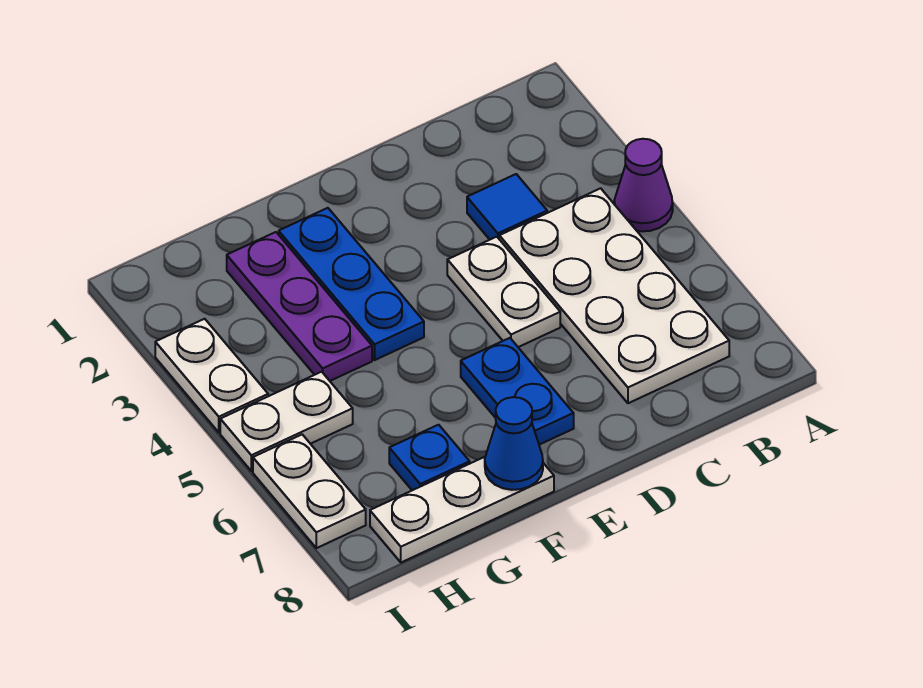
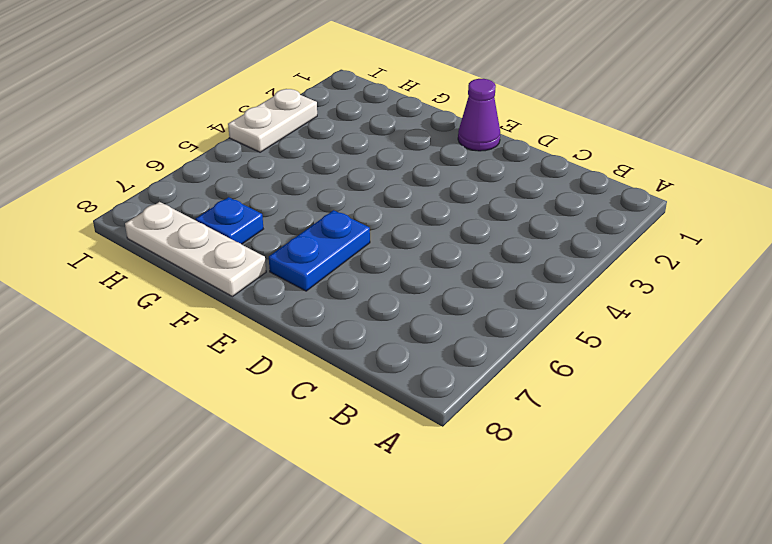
purple 1x1 cone [458,79,500,151] -> purple 1x1 cone moved to [614,139,673,231]
none -> white 2x4 plate [499,188,729,403]
none -> blue 1x1 tile [467,174,547,240]
none -> white 1x2 plate [447,237,560,347]

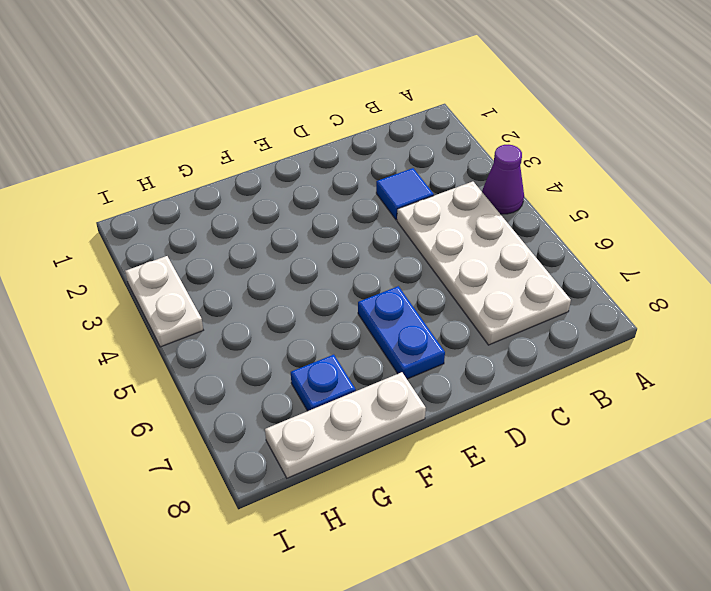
none -> white 1x2 plate [447,237,560,347]
none -> blue 1x3 plate [279,208,424,360]
none -> purple 1x3 plate [227,232,372,381]

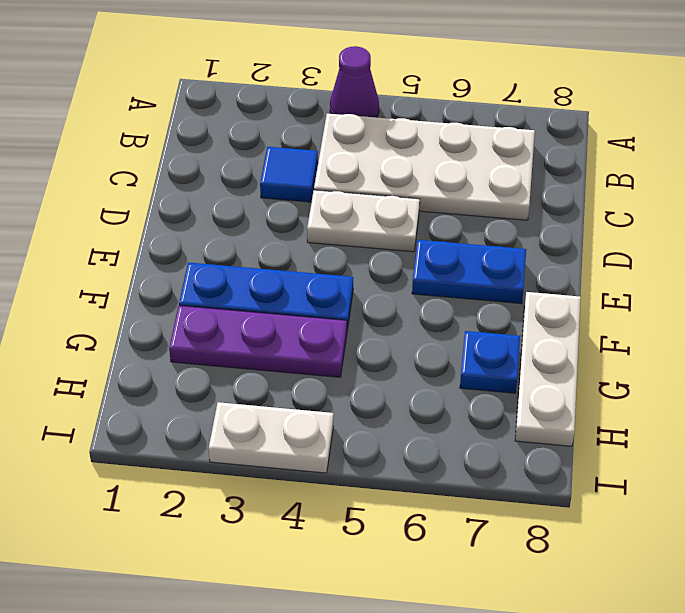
none -> white 1x2 plate [220,372,353,471]
none -> white 1x2 plate [253,435,366,548]
none -> blue 1x1 cone [485,397,543,490]

